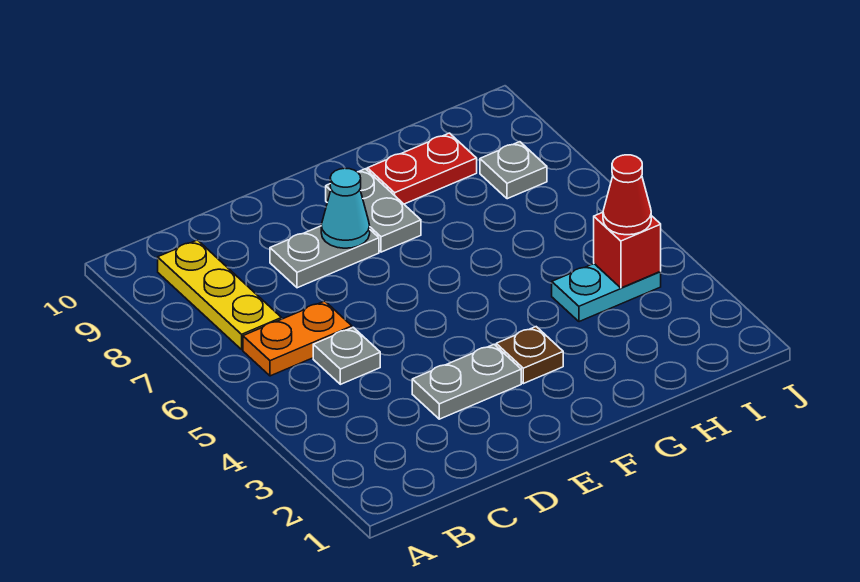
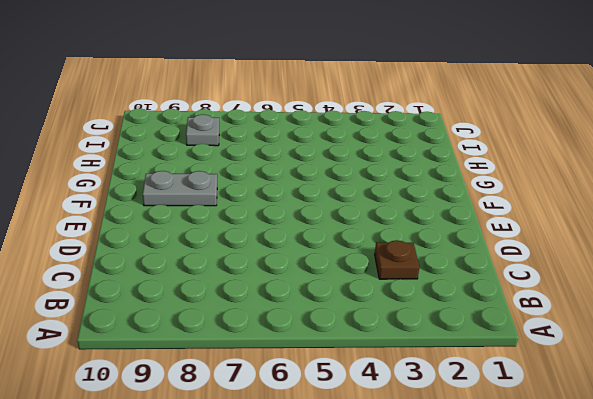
brown 1x1 plate [375,240,419,279] -> brown 1x1 plate moved to [496,327,563,384]
none -> orange 1x2 plate [243,301,352,376]
none -> yellow 1x3 plate [158,240,282,349]
none -> grey 1x1 plate [313,327,380,384]

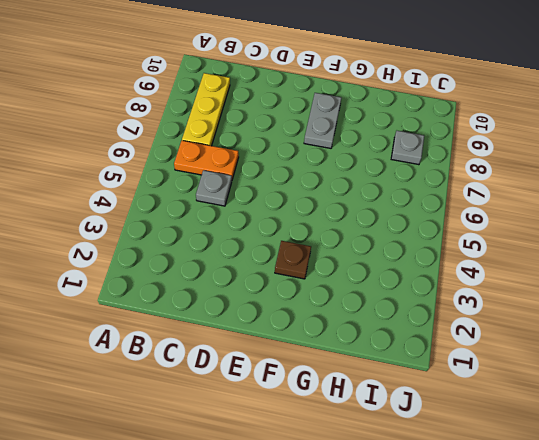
none -> grey 1x2 plate [412,344,521,419]
none -> grey 1x2 plate [270,226,379,288]
none -> red 1x2 plate [367,133,477,204]

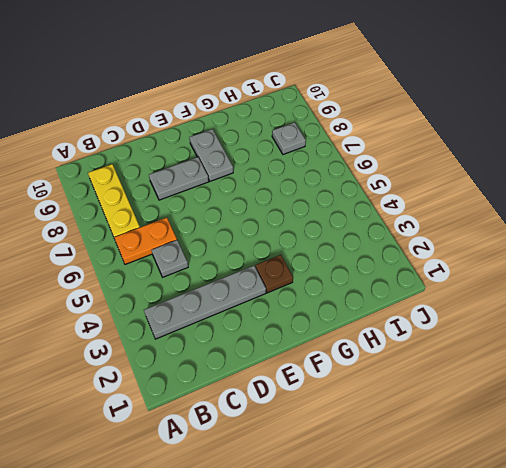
grey 1x4 plate [144,266,266,339] -> grey 1x2 plate [412,344,521,419]
none -> red 1x2 plate [367,133,477,204]
none -> cyan 1x2 plate [552,264,661,322]
none -> cyan 1x1 cone [321,168,370,248]

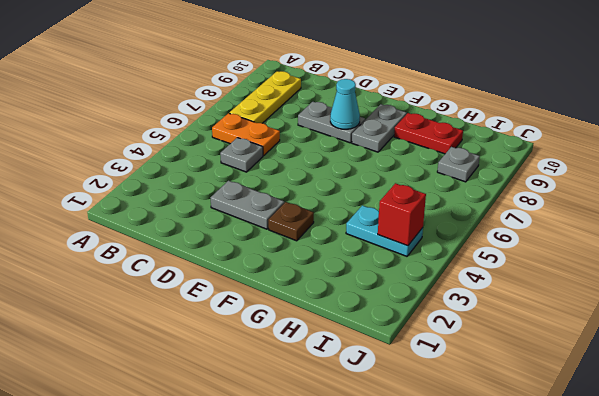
none -> red 1x1 cone [603,155,651,235]

